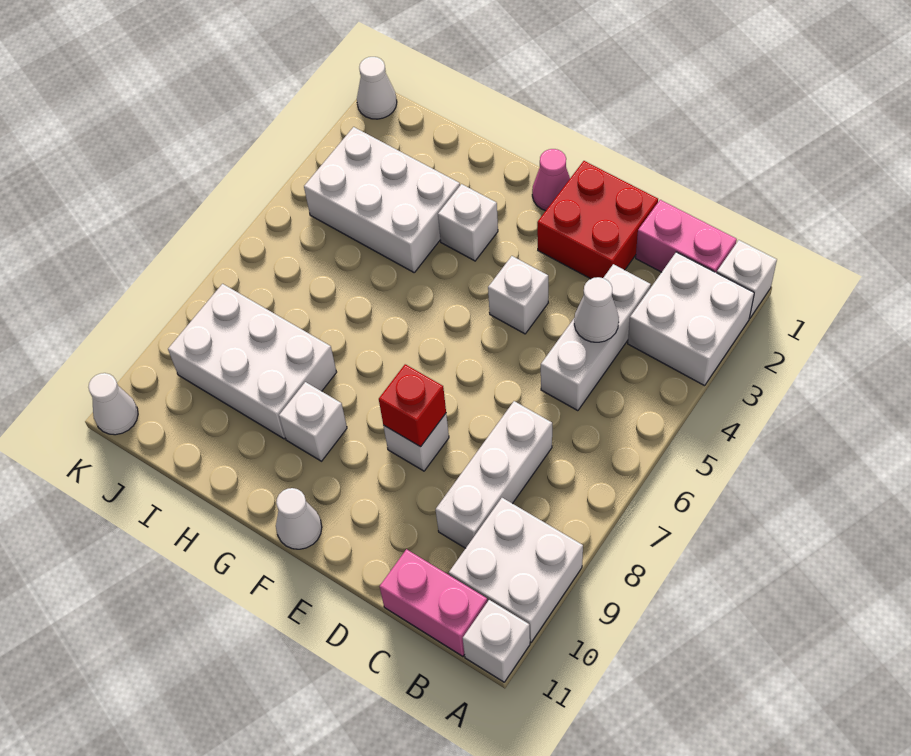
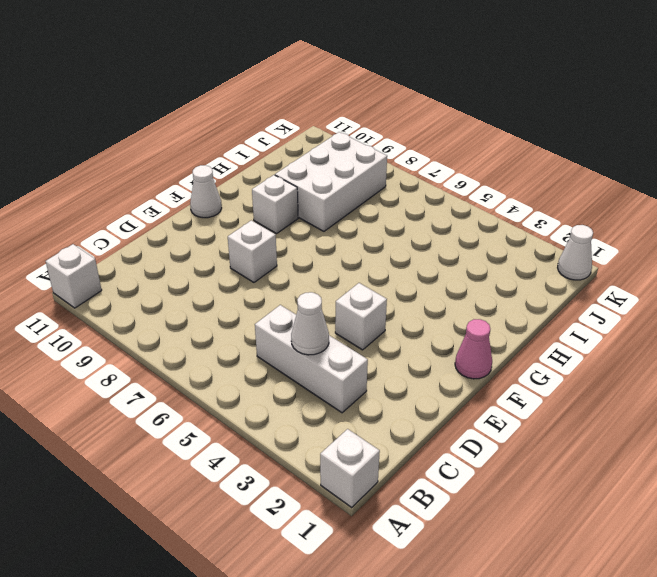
none -> white 2x2 brick [628,252,754,386]
none -> white 2x2 brick [449,498,583,642]
none -> pink 1x2 brick [636,200,737,273]

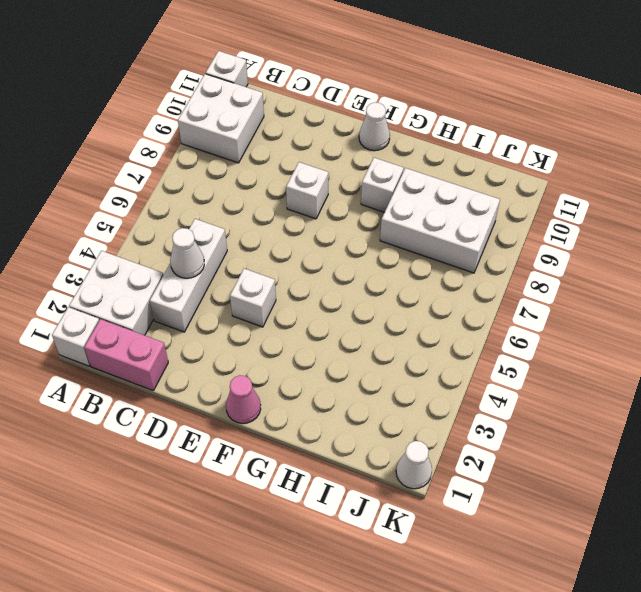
none -> pink 1x2 brick [380,549,487,656]
none -> white 1x3 brick [436,401,552,548]
none -> red 2x2 brick [537,161,658,279]

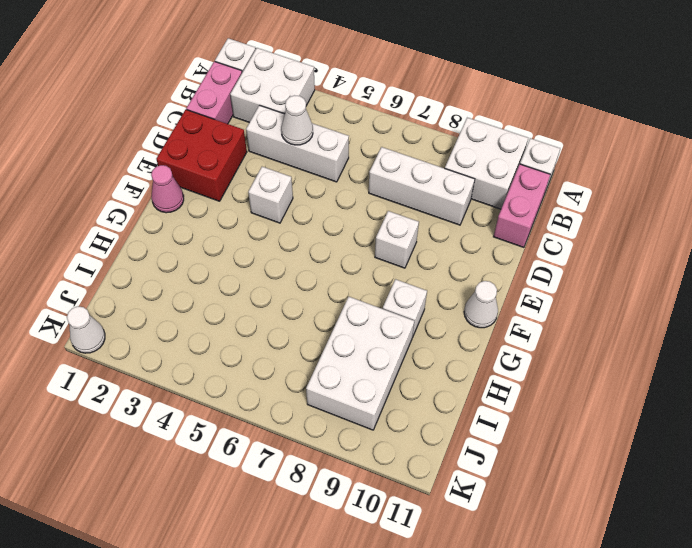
none -> white 1x1 brick [438,184,498,261]
none -> white 2x3 brick [304,127,460,272]
none -> white 1x1 cone [88,373,138,435]

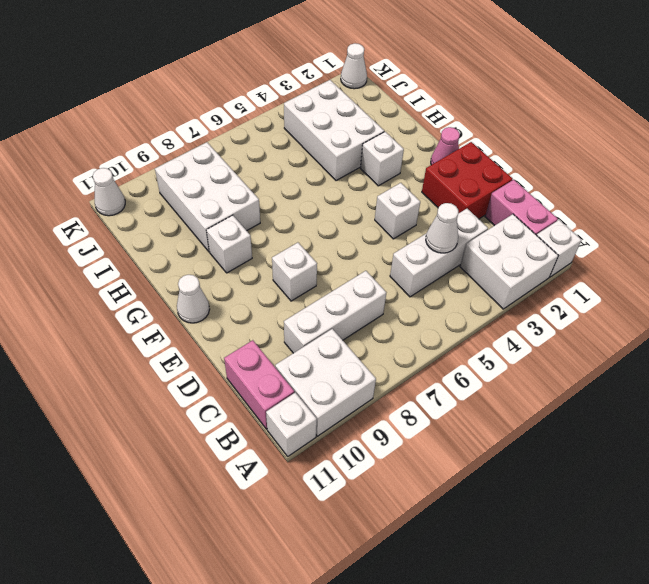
none -> red 1x1 brick [379,364,446,447]

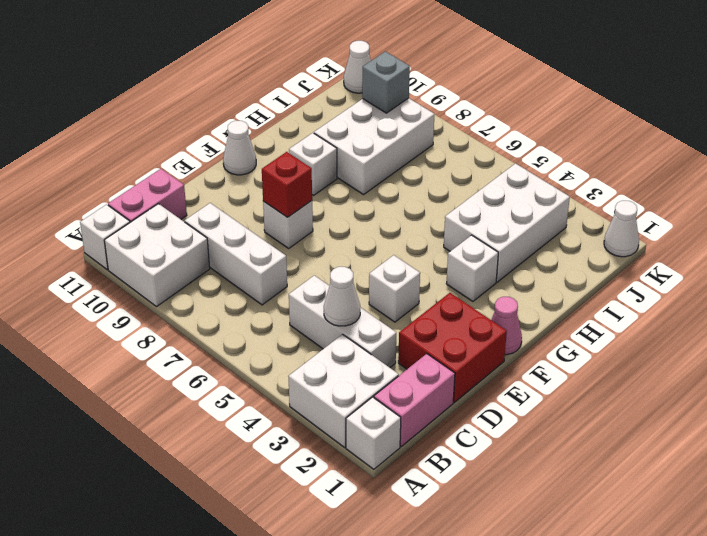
grey 1x1 brick [362,51,410,113] -> none

